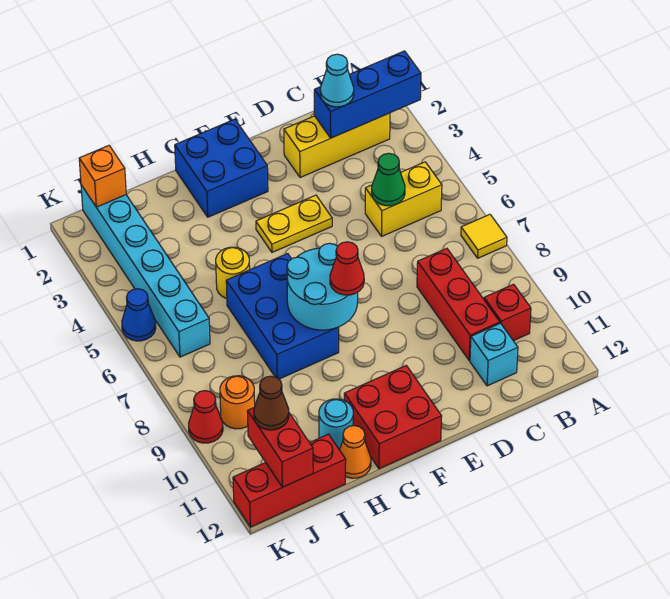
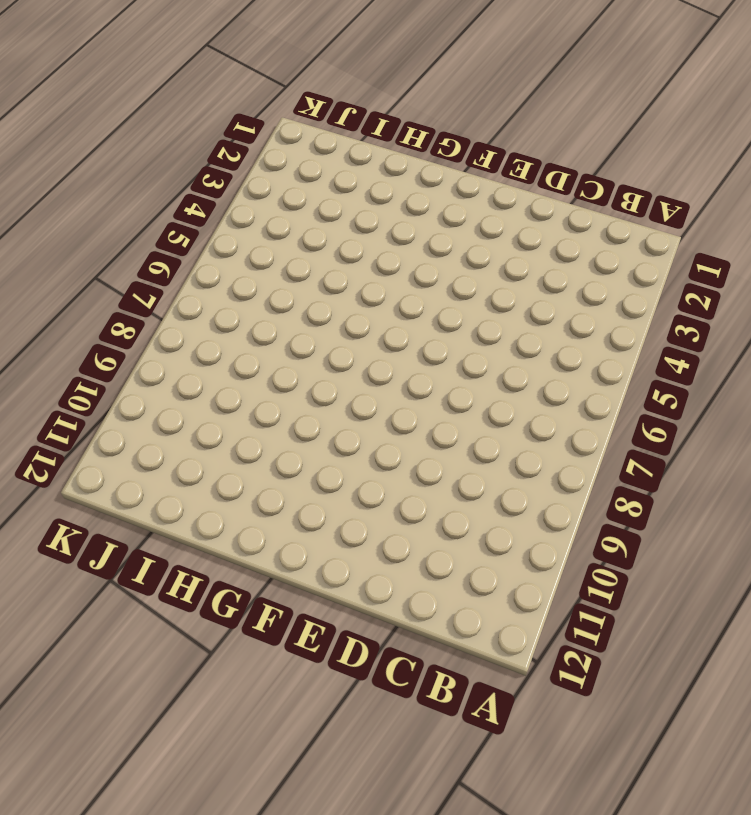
none -> yellow 1x1 tile [461,214,507,258]
none -> yellow 1x3 brick [284,113,390,178]
none -> yellow 1x2 brick [365,162,442,237]

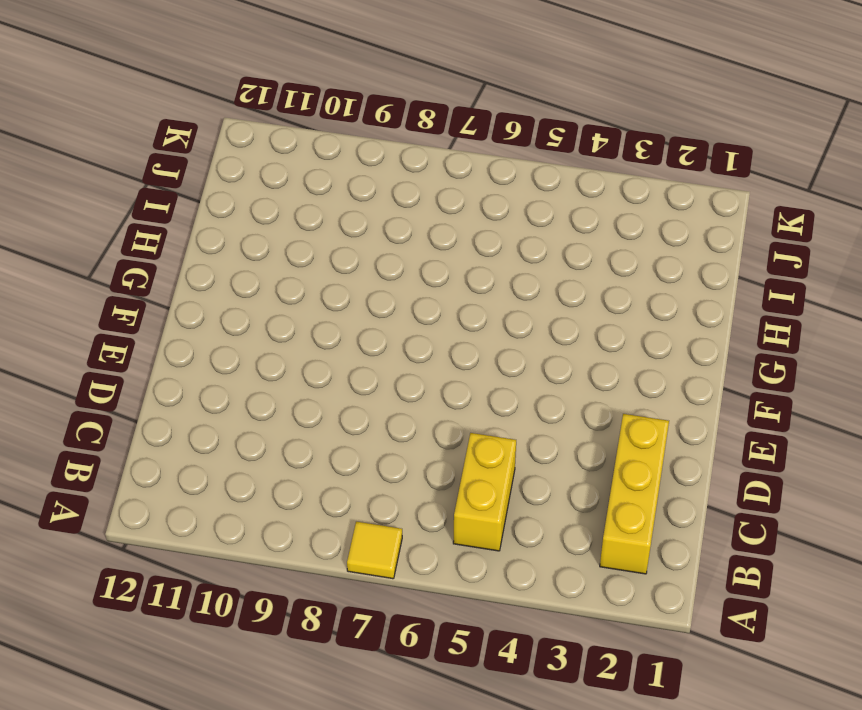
none -> red 1x1 brick [484,284,531,341]
none -> red 1x3 brick [417,248,500,361]
none -> cyan 1x1 brick [470,323,518,386]

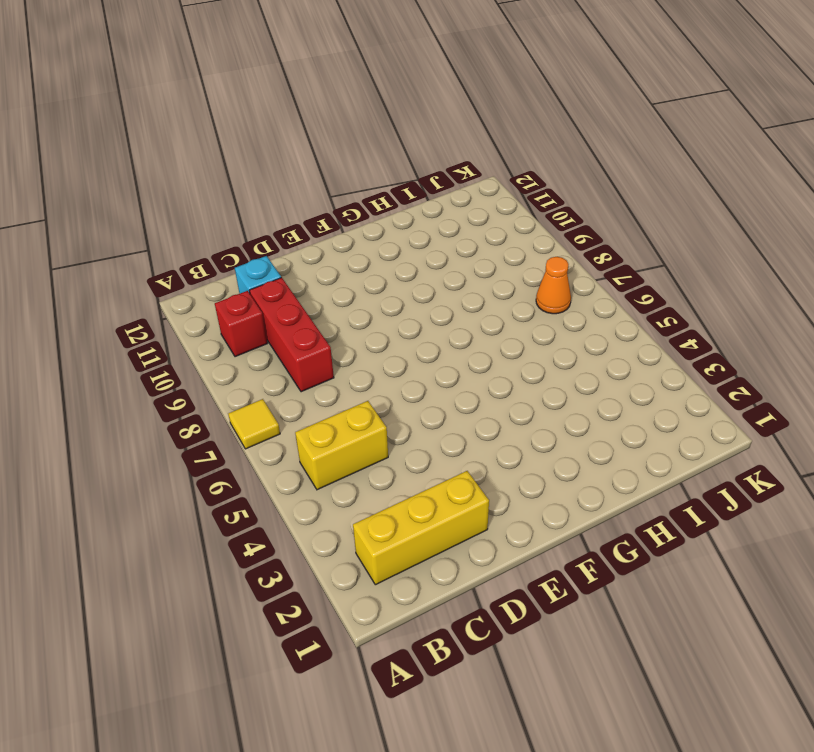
orange 1x1 cone [536,257,571,314] -> orange 1x1 cone moved to [340,426,371,478]
none -> yellow 1x2 plate [256,195,332,252]
none -> blue 2x2 brick [175,119,268,217]
none -> red 2x2 brick [344,366,442,469]

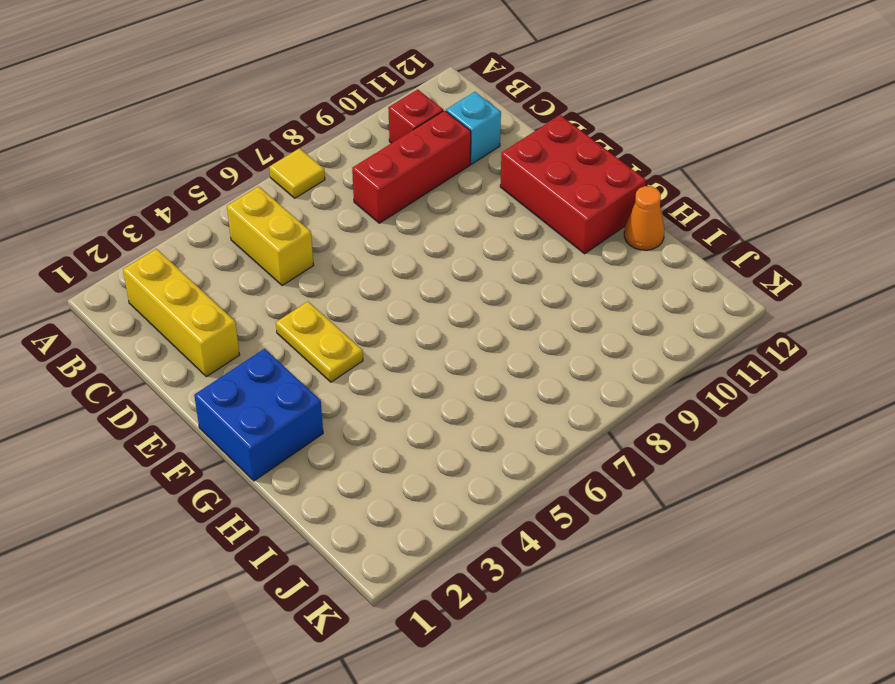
red 2x3 brick [500,115,646,254] -> red 2x2 brick [344,366,442,469]
none -> blue 2x3 brick [226,254,339,379]
none -> yellow 1x1 round brick [216,247,250,299]
none -> cyan 1x1 round brick [319,399,353,450]

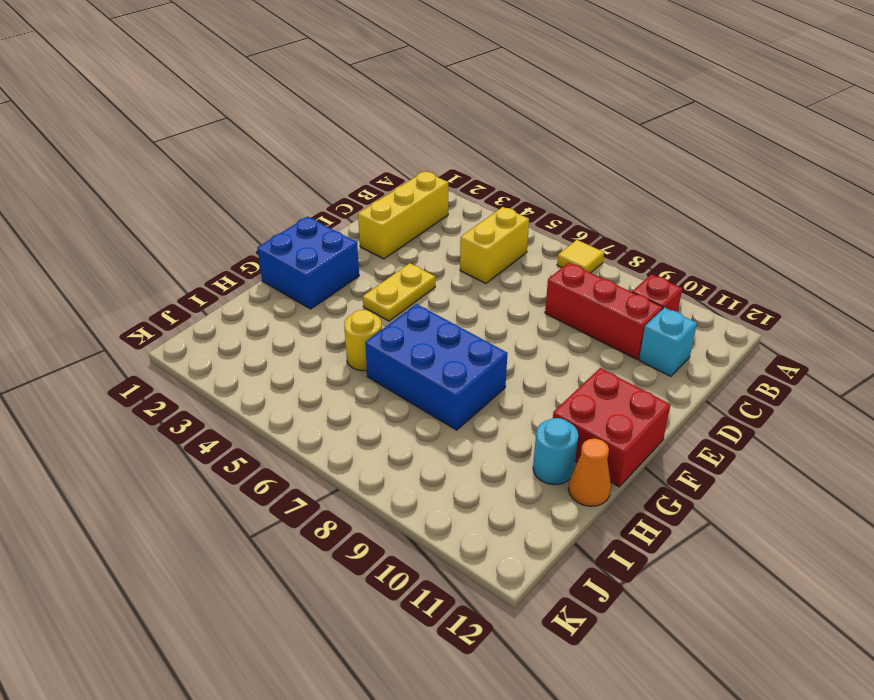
none -> red 1x3 brick [233,434,346,527]
none -> cyan 1x6 brick [81,185,210,357]
none -> orange 1x1 round brick [220,376,255,429]

